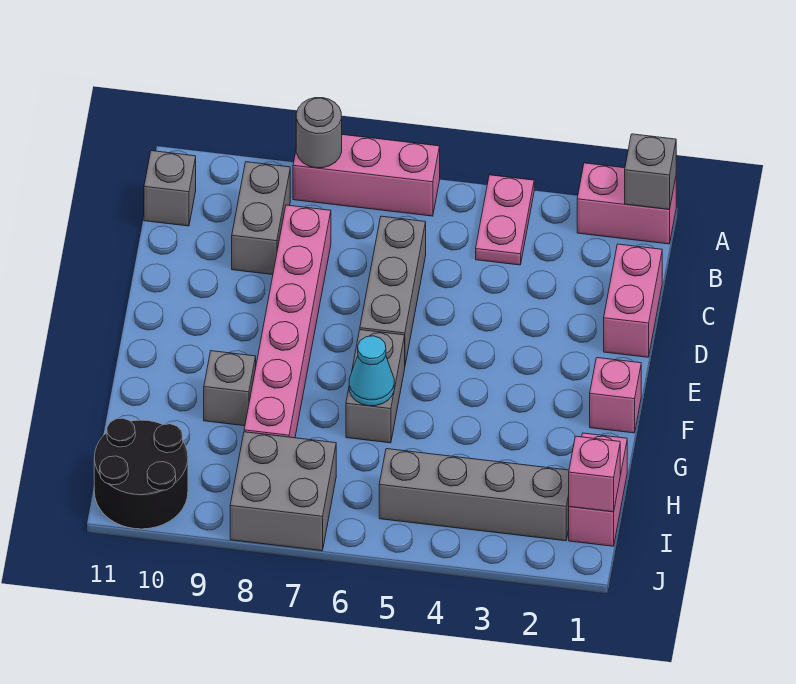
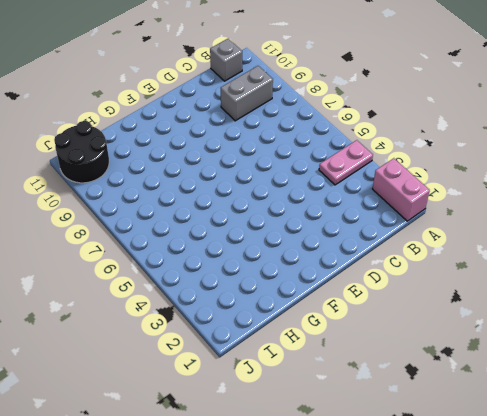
none -> pink 1x3 brick [293,135,440,216]
none -> pink 1x2 brick [604,244,662,357]
none -> grey 1x3 brick [360,216,426,364]

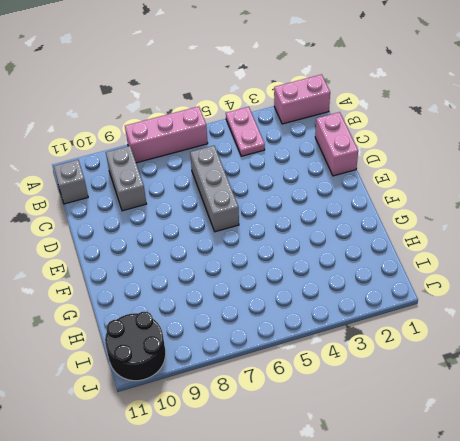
none -> pink 1x6 brick [244,205,331,438]
none -> pink 1x1 brick [590,358,641,433]
none -> grey 1x2 brick [346,330,405,443]

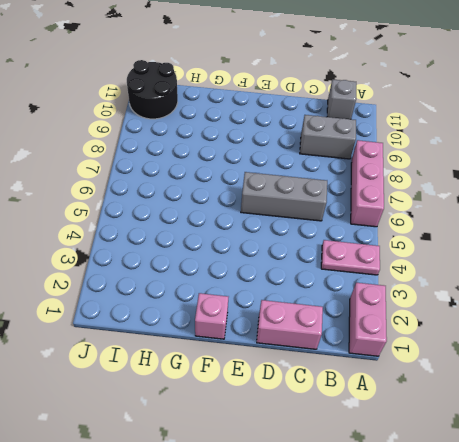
none -> pink 1x6 brick [244,205,331,438]
none -> grey 1x2 brick [346,330,405,443]
none -> grey 1x1 brick [204,351,256,426]

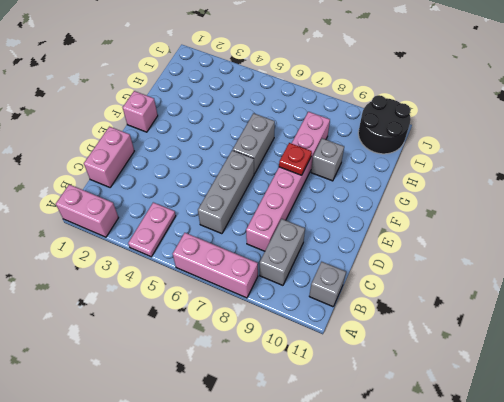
red 1x1 plate [279,143,312,175] -> none
none -> pink 1x2 brick [569,433,627,546]
none -> grey 1x4 brick [379,449,569,541]
none -> grey 2x2 brick [230,432,336,551]

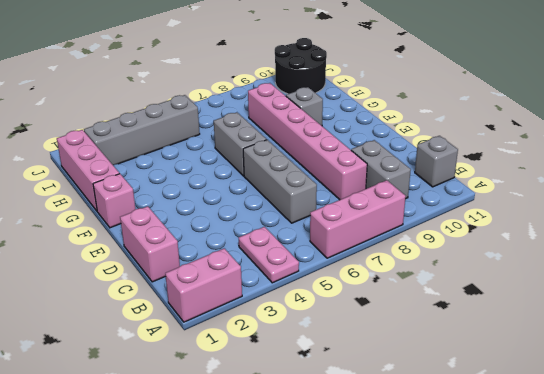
pink 1x3 brick [57,130,120,211] -> pink 1x2 brick [569,433,627,546]
none -> grey 2x2 brick [230,432,336,551]
none -> grey 1x1 brick [625,134,676,209]
none -> grey 1x1 round brick [296,98,342,168]

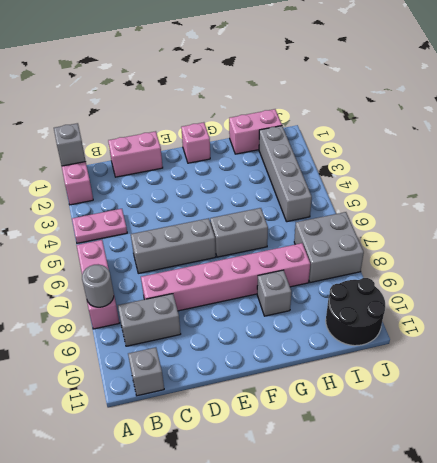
none -> cyan 1x1 cone [349,336,394,406]
none -> pink 1x1 brick [569,436,620,512]

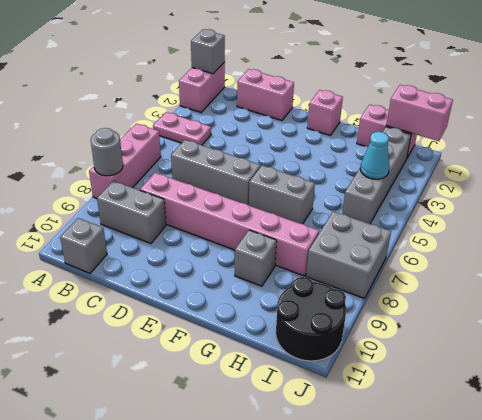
pink 1x2 brick [387,85,453,141] -> pink 1x1 brick [569,436,620,512]
cyan 1x1 cone [360,132,390,179] -> cyan 1x1 cone moved to [349,336,394,406]

